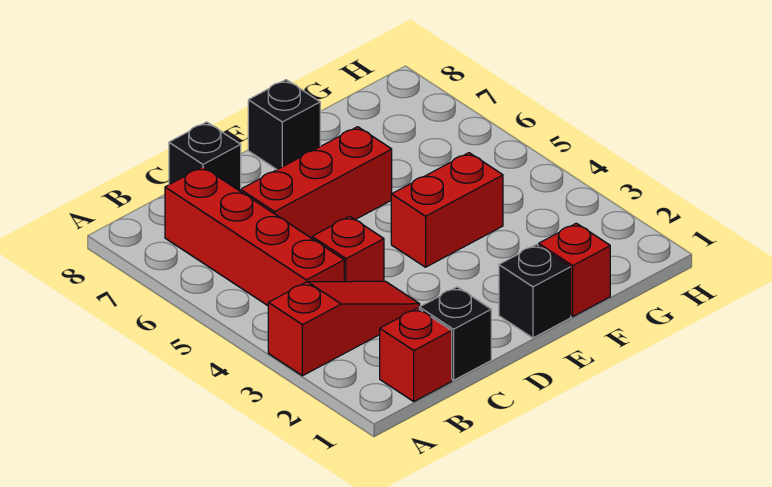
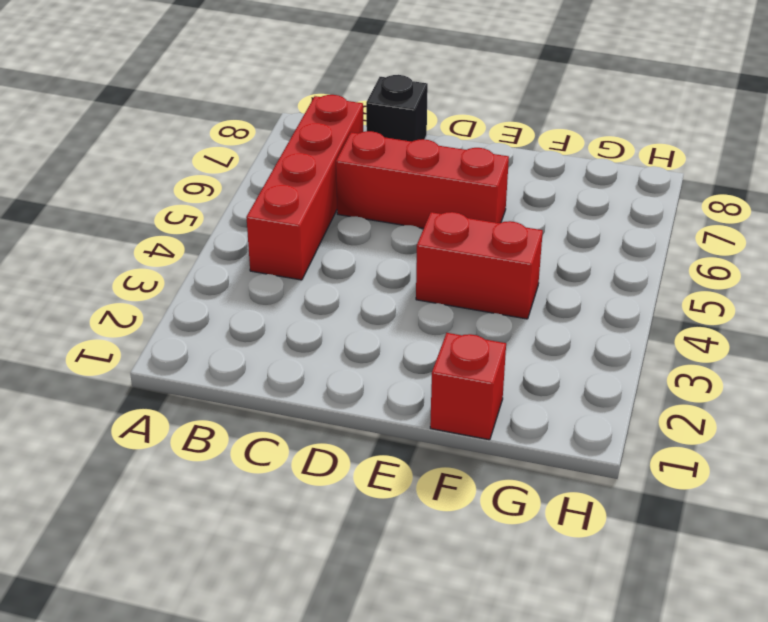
none -> red 1x3 slope [268,281,420,376]
none -> red 1x1 brick [380,308,452,401]

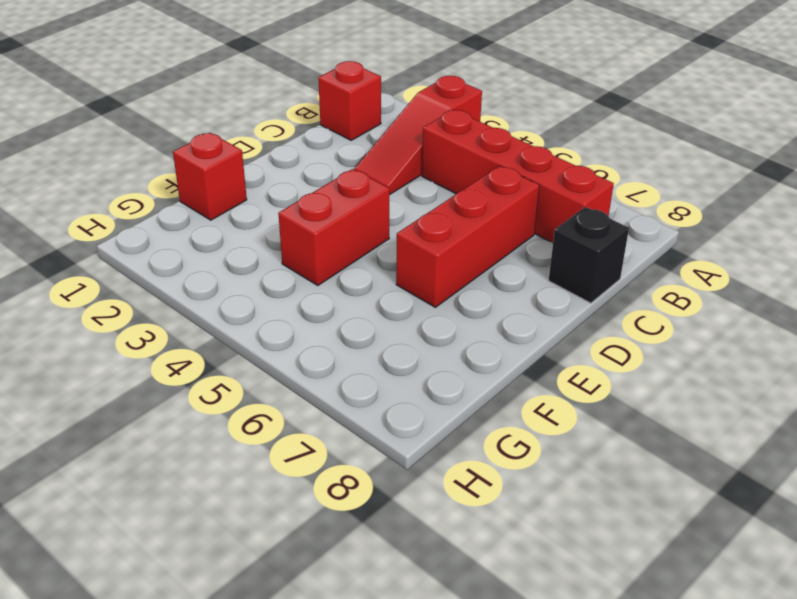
none -> black 1x1 brick [419,287,491,380]
none -> red 1x1 brick [312,216,384,282]

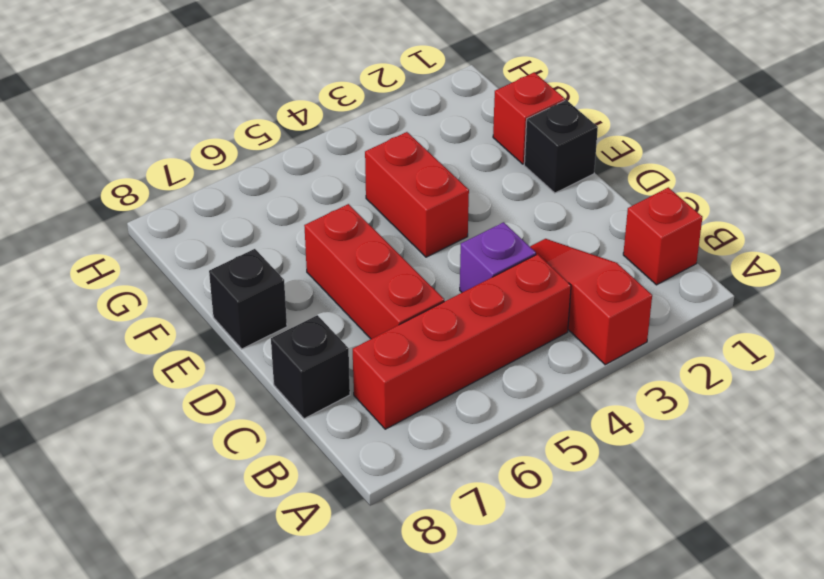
purple 1x1 brick [460,222,536,292] -> red 1x1 brick [312,216,384,282]
none -> black 1x1 brick [419,287,491,380]

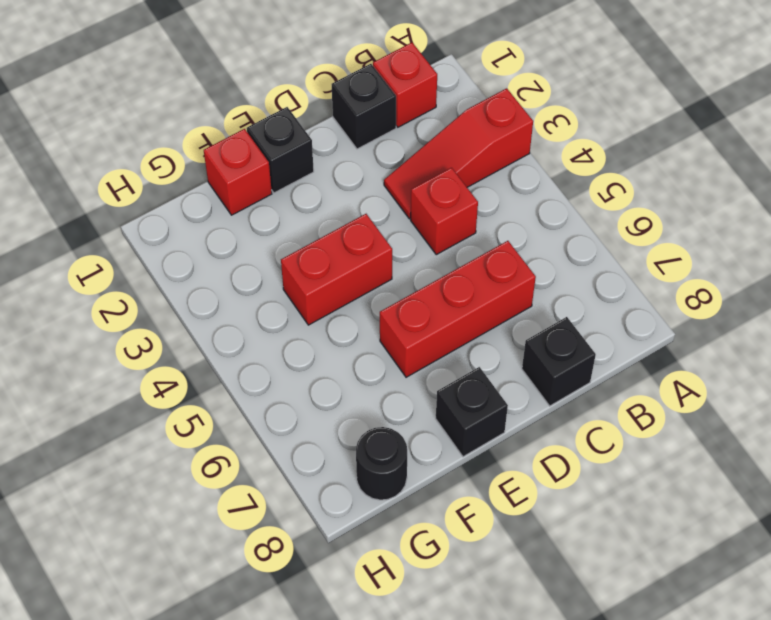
black 1x1 round brick [356,427,407,500] -> none
none -> red 1x4 brick [165,167,344,306]

